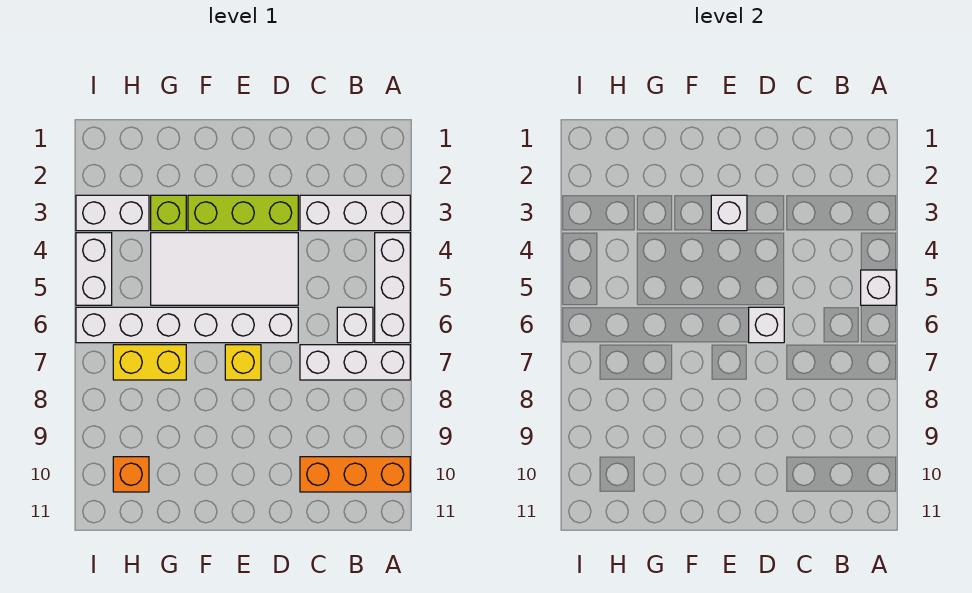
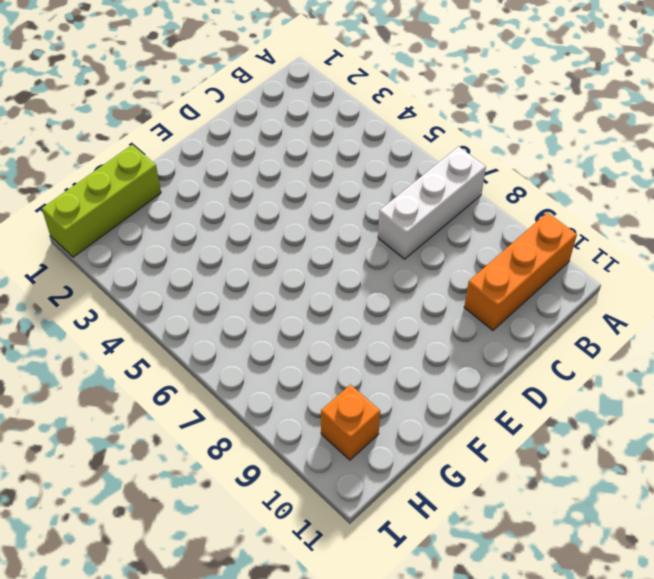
lime 1x3 brick [42,145,161,257] -> lime 1x3 brick moved to [188,195,298,231]
none -> white 1x3 brick [300,195,410,231]
none -> white 1x3 brick [375,233,410,343]
none -> white 1x1 brick [337,307,373,343]

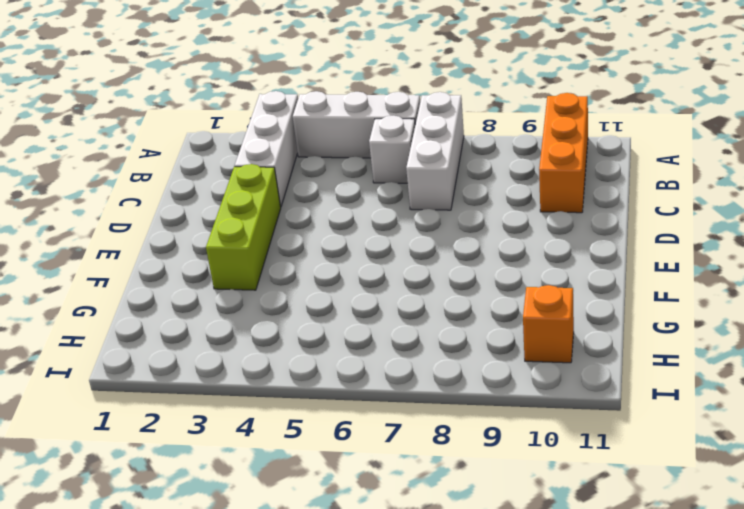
none -> white 2x4 tile [151,233,298,305]
none -> white 1x6 brick [76,307,298,343]
none -> yellow 1x1 brick [225,345,261,380]

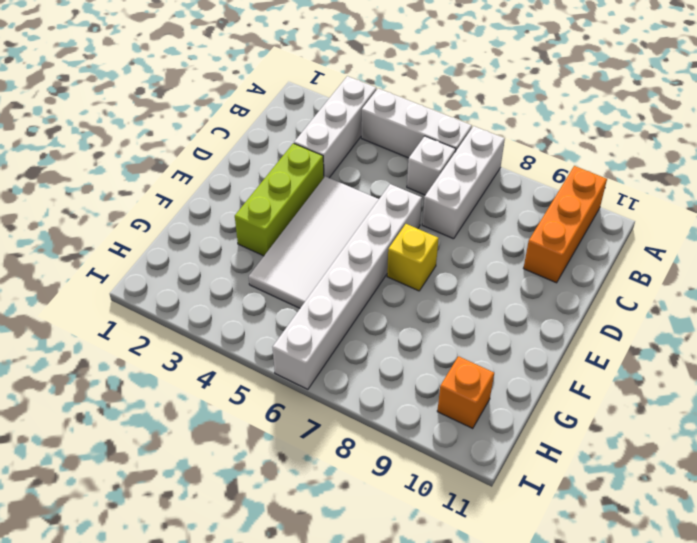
none -> lime 1x1 brick [151,195,186,231]
none -> yellow 1x2 brick [113,345,186,380]
none -> white 1x2 brick [76,195,149,231]

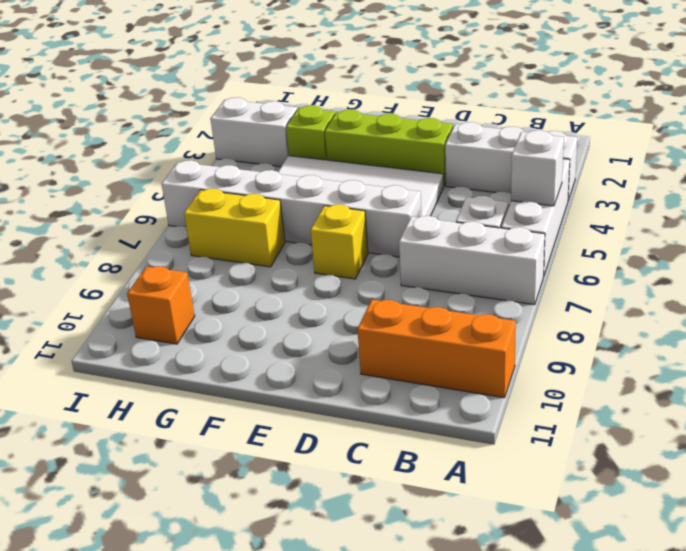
none -> white 1x2 brick [76,233,112,305]
none -> white 1x1 brick [749,307,784,343]
none -> white 1x1 brick [711,195,747,231]

